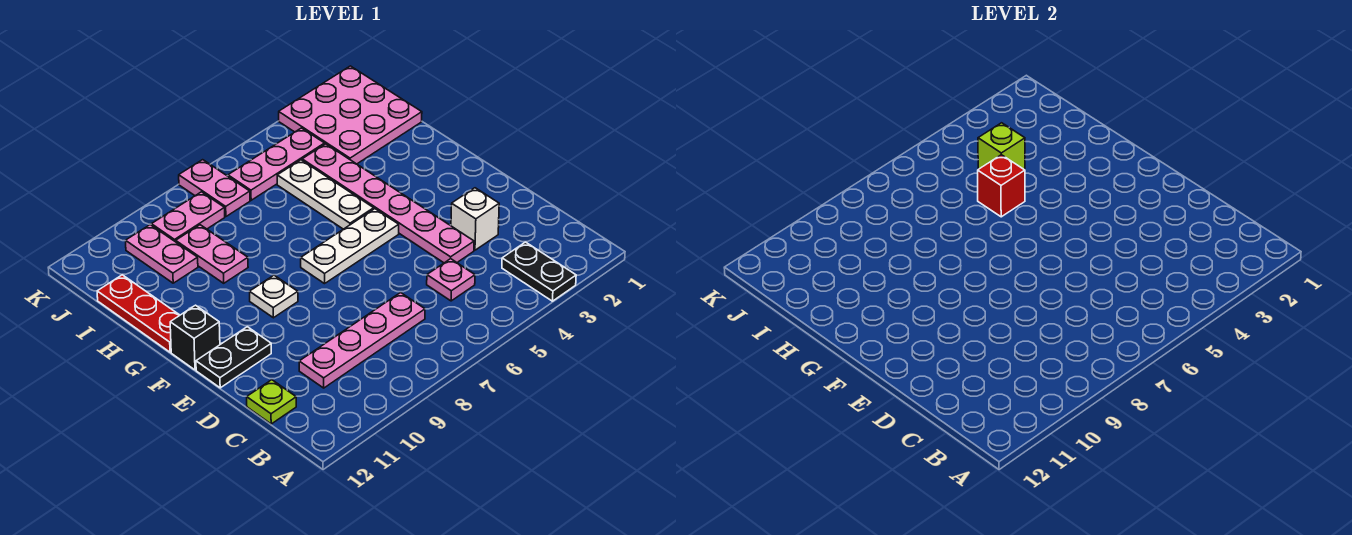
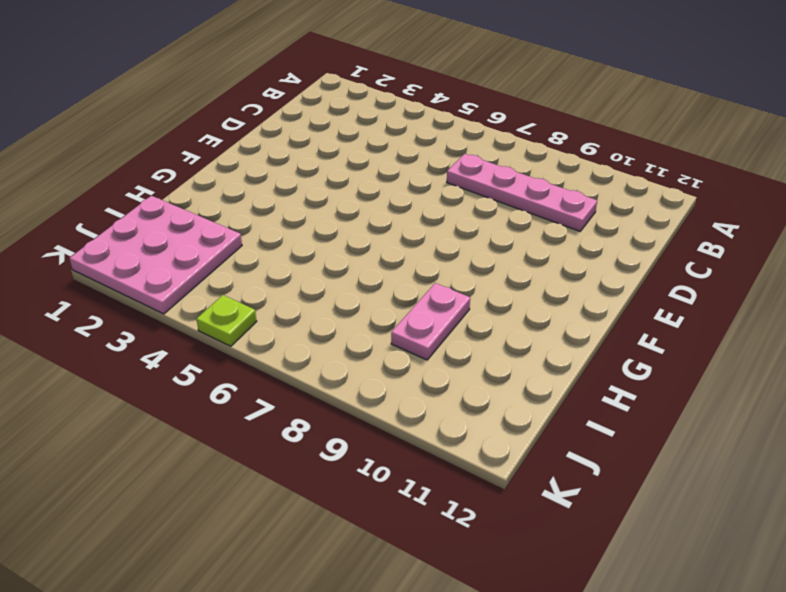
lime 1x1 plate [196,295,257,346] -> lime 1x1 plate moved to [247,380,296,424]
none -> black 1x2 plate [502,242,576,301]
none -> pink 1x1 plate [427,259,475,301]
none -> white 1x1 brick [451,188,499,250]

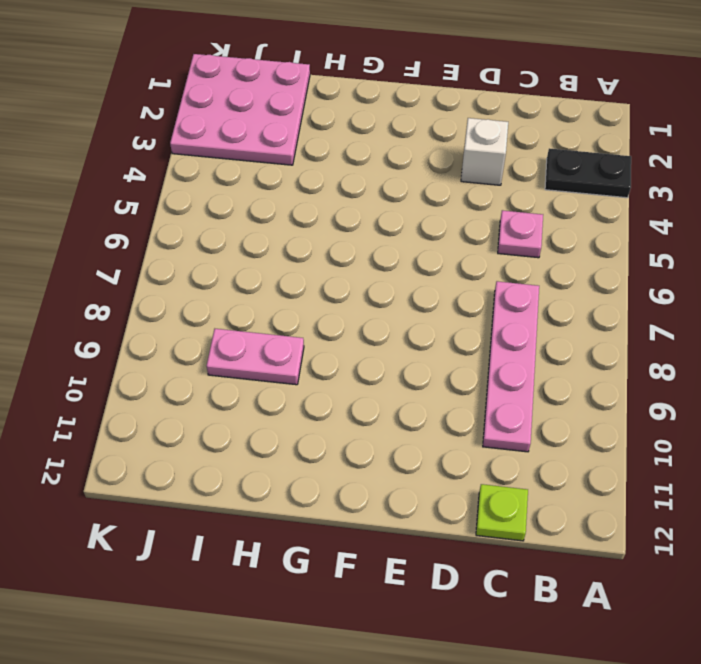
none -> pink 1x6 plate [302,144,474,263]
none -> black 1x2 plate [196,327,271,388]
none -> white 1x3 plate [301,209,399,284]

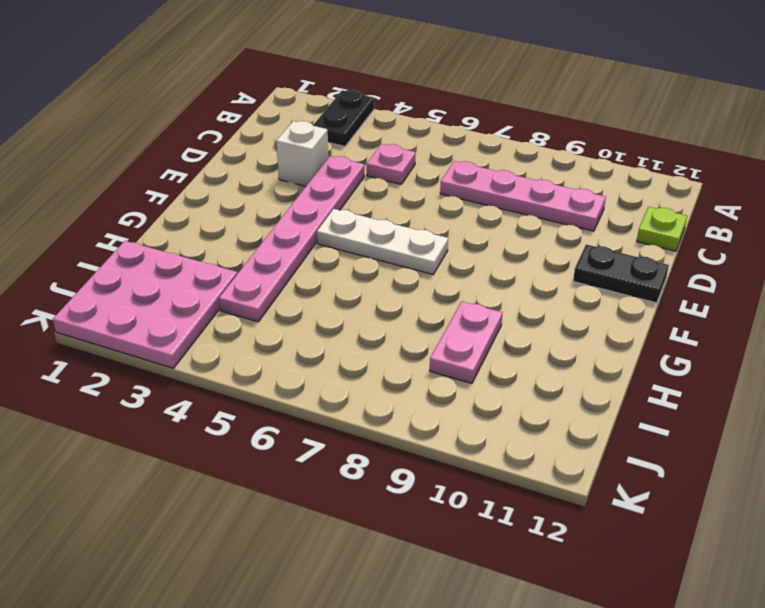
none -> white 1x1 plate [249,275,298,318]
none -> black 1x1 brick [170,305,220,370]
none -> white 1x3 plate [277,160,374,229]

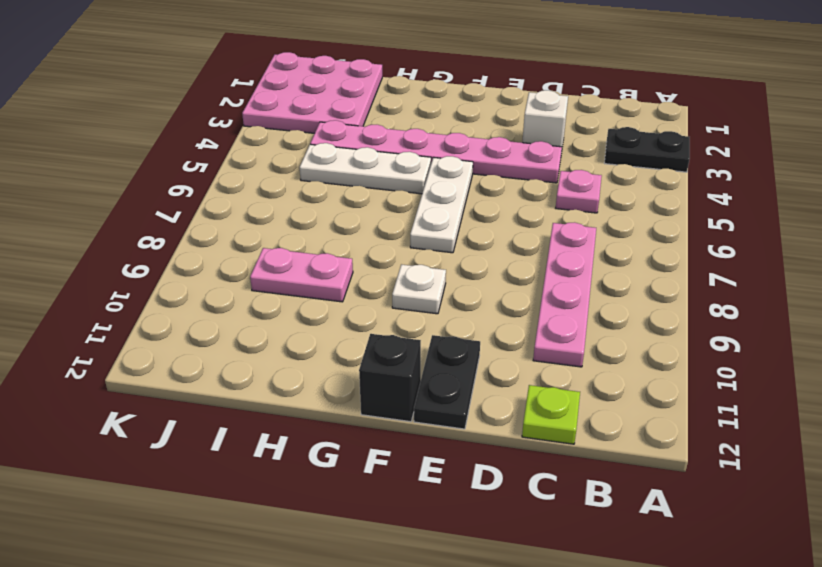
none -> red 1x3 plate [97,275,180,352]
none -> pink 1x2 plate [126,225,198,283]
none -> pink 1x3 plate [228,128,325,200]

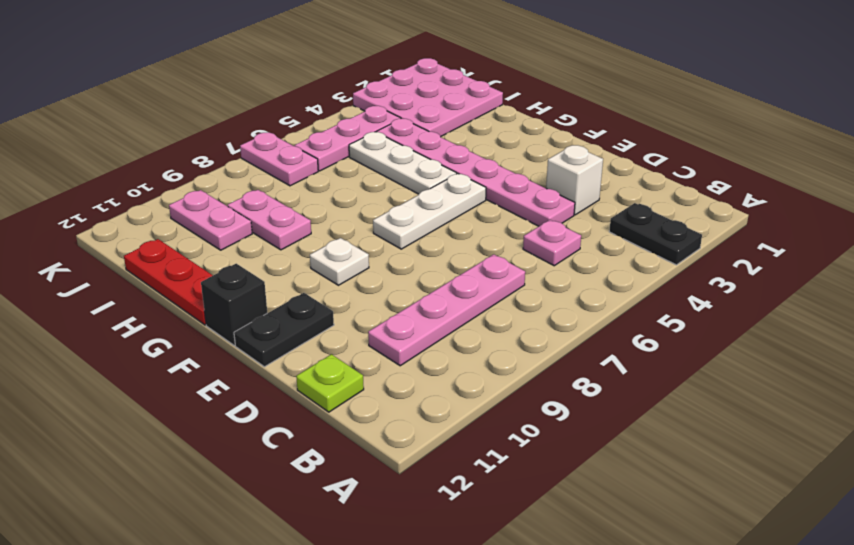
none -> pink 1x2 plate [151,192,225,242]
none -> red 1x1 brick [978,155,1025,217]
none -> lime 1x1 brick [978,123,1025,170]

